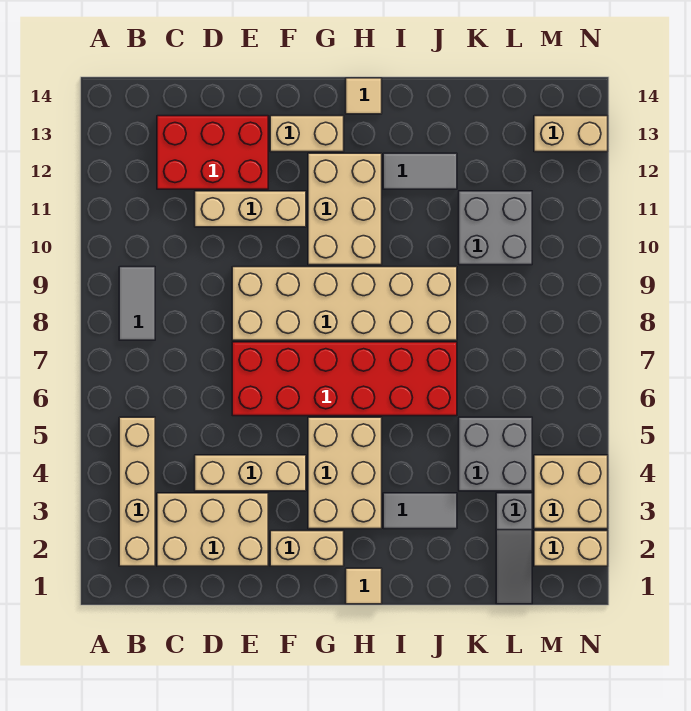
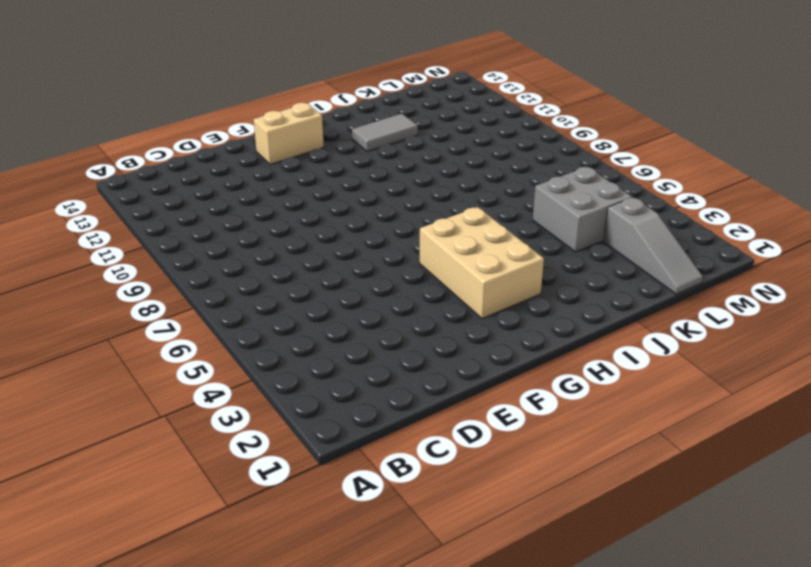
none -> tan 1x4 brick [119,417,155,566]
none -> grey 1x2 tile [119,267,155,340]
none -> tan 2x3 brick [157,493,268,566]

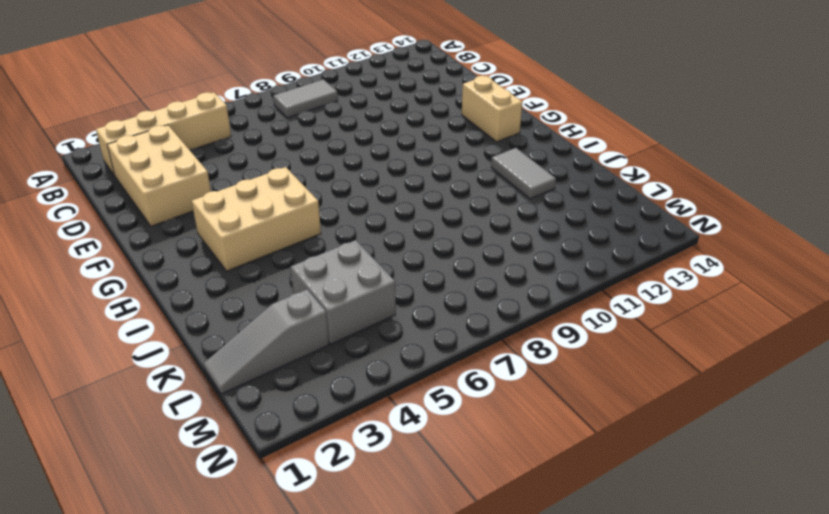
none -> red 2x3 brick [157,116,268,189]
none -> tan 1x3 brick [195,455,306,491]
none -> tan 1x3 brick [195,191,306,227]

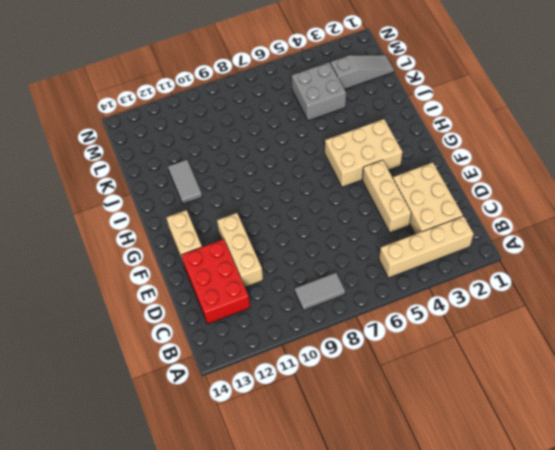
none -> red 2x6 brick [232,342,457,416]
none -> tan 2x6 brick [232,267,457,340]
none -> tan 1x2 brick [270,531,344,566]

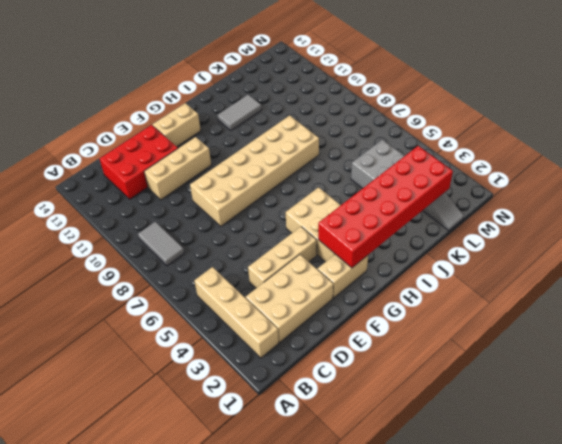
red 2x6 brick [318,146,453,268] -> red 2x6 brick moved to [232,342,457,416]
none -> tan 2x3 brick [308,153,382,265]
none -> tan 1x1 tile [346,568,382,604]
none -> tan 1x1 tile [346,78,382,114]

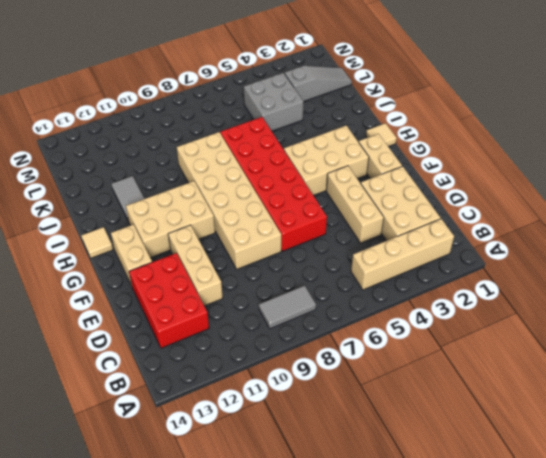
none -> grey 1x2 tile [383,493,457,529]
none -> grey 2x2 brick [459,191,532,265]
none -> tan 1x2 brick [534,531,608,566]

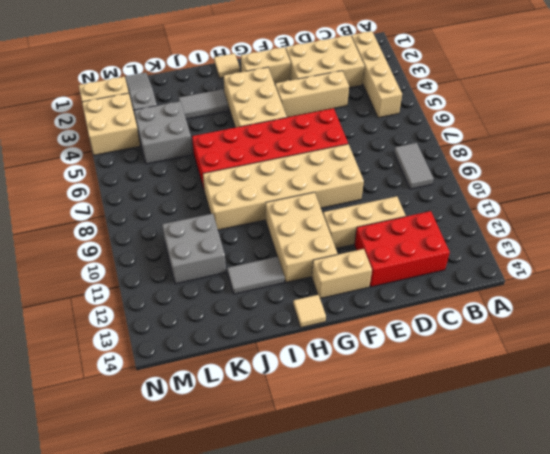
none -> tan 1x2 brick [534,116,608,152]

